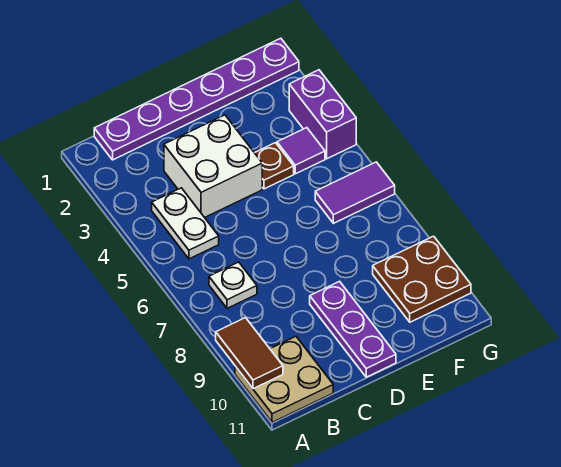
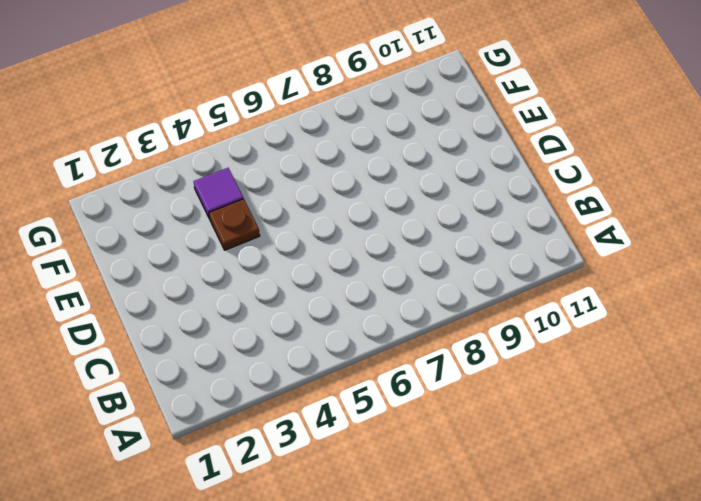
none -> tan 2x2 plate [235,336,333,422]
none -> purple 1x6 plate [94,38,299,160]
none -> white 1x2 plate [152,188,219,259]

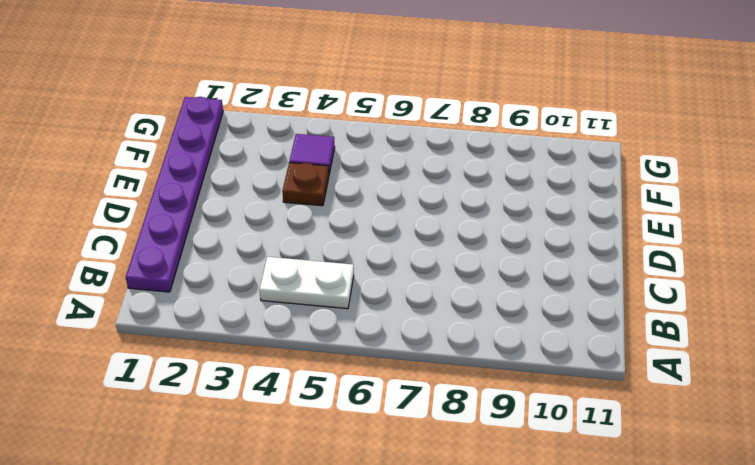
none -> tan 2x2 plate [235,336,333,422]
none -> white 1x1 plate [209,262,257,308]
none -> white 2x2 brick [164,115,262,218]

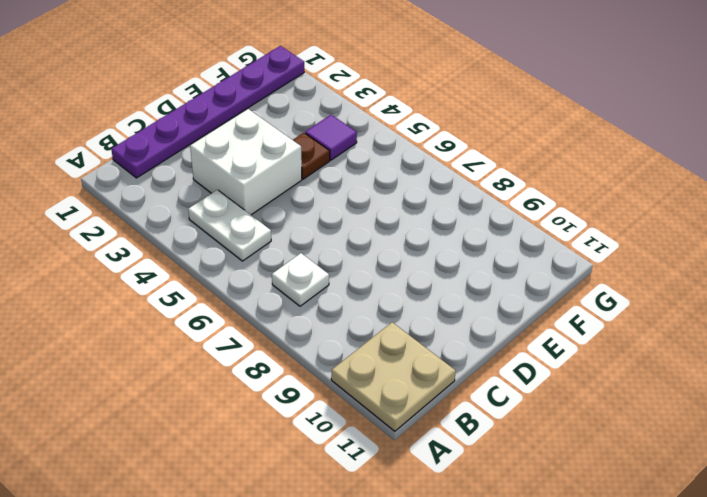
none -> purple 1x3 plate [310,281,396,377]
none -> purple 1x2 tile [315,162,395,223]
none -> brown 2x2 plate [373,236,471,322]

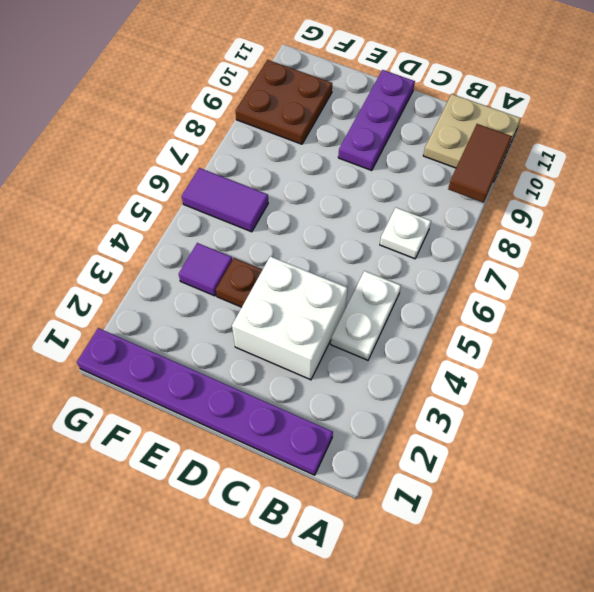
none -> purple 1x2 brick [289,70,356,159]

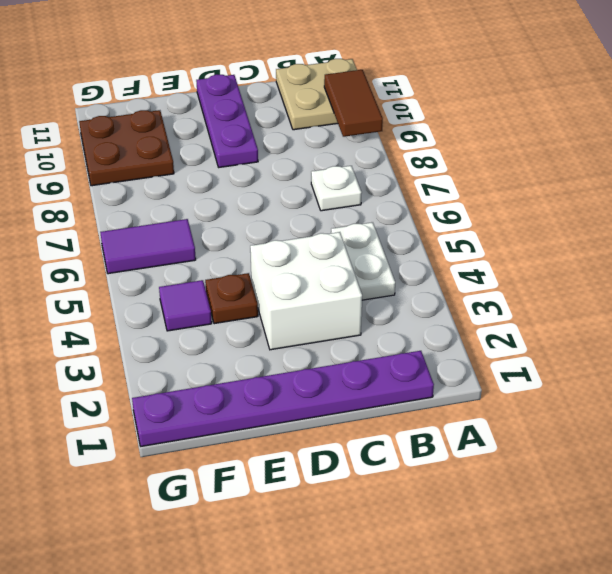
none -> purple 1x2 brick [289,70,356,159]

